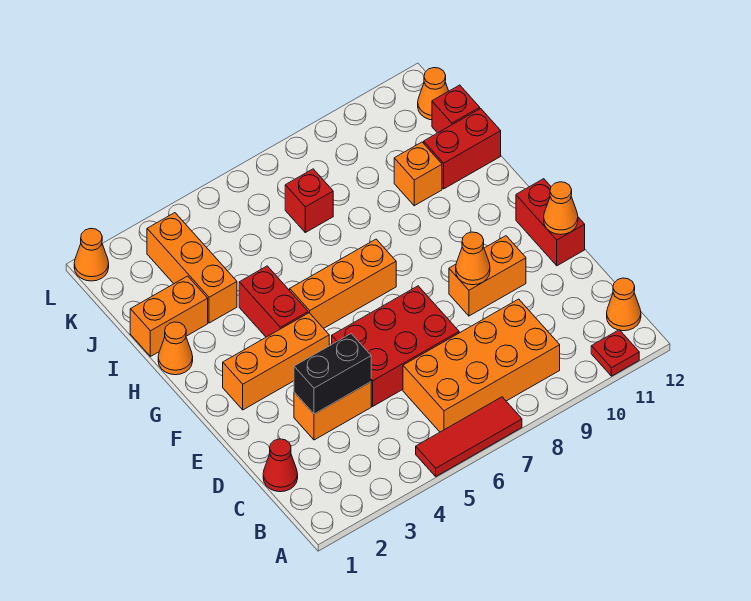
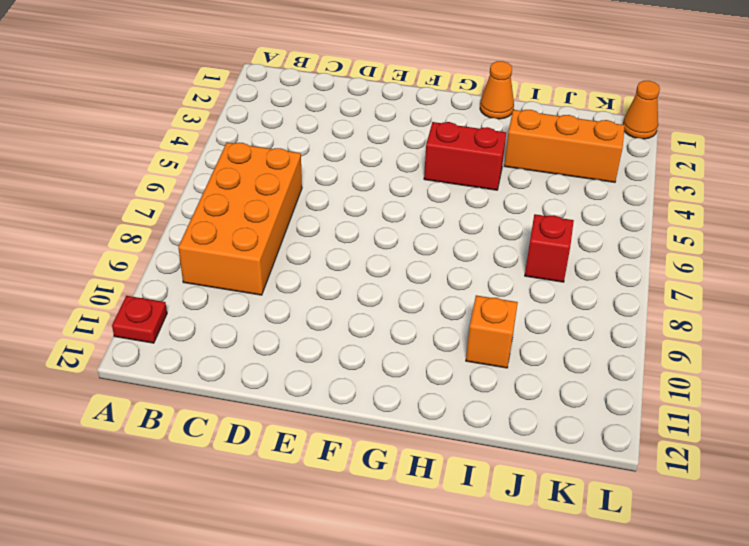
none -> red 1x3 tile [416,397,522,476]
none -> orange 1x1 cone [607,278,641,331]
none -> red 1x1 cone [263,439,298,492]

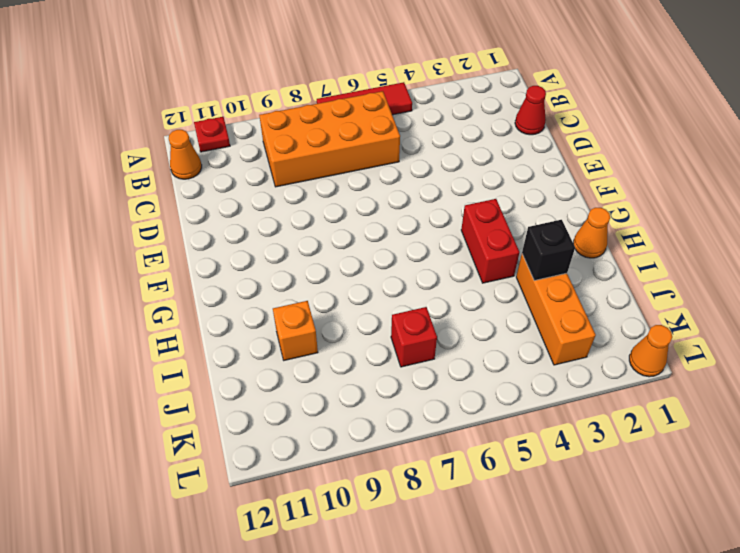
black 1x1 brick [522,220,575,280] -> none
none -> orange 1x2 brick [294,382,371,440]
none -> red 2x3 brick [332,286,459,406]
none -> orange 1x2 brick [449,236,526,316]

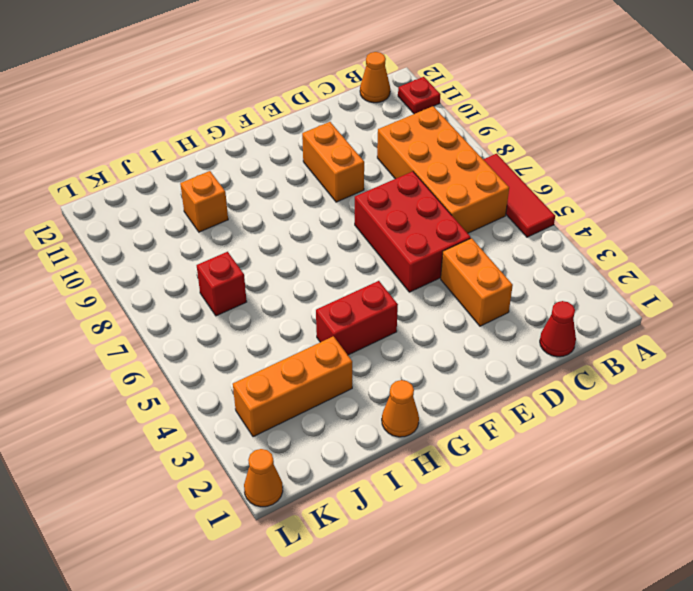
none -> red 1x2 brick [516,179,585,266]
none -> orange 1x3 brick [223,313,329,410]
none -> orange 1x3 brick [290,239,396,328]

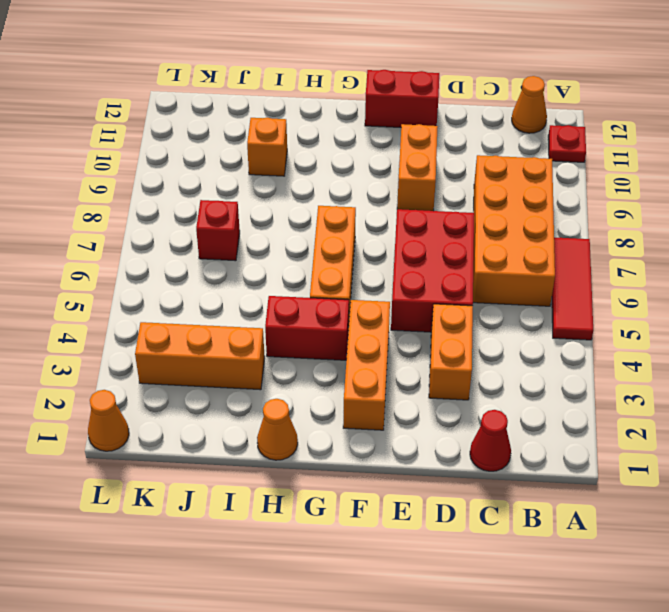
none -> orange 1x2 brick [130,276,208,357]
none -> red 1x2 brick [424,109,501,189]
none -> red 1x1 brick [432,85,480,133]

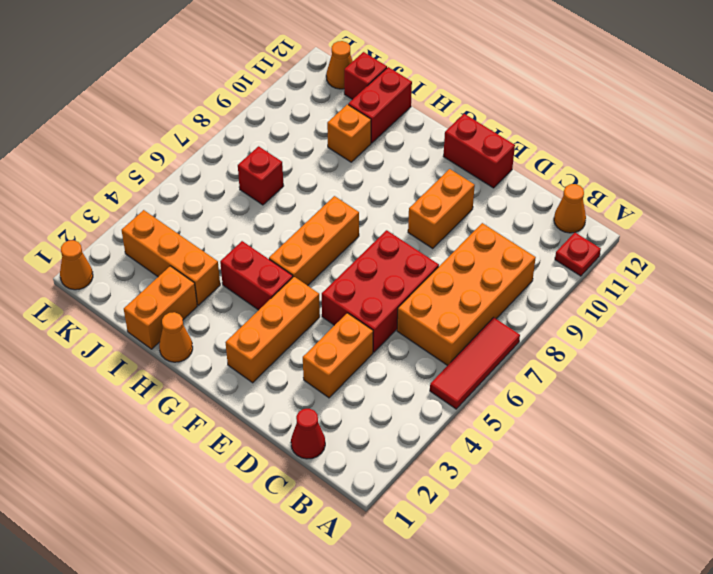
none -> black 1x2 brick [294,334,371,414]
none -> orange 1x1 cone [456,232,490,285]
none -> orange 1x1 cone [544,182,578,235]

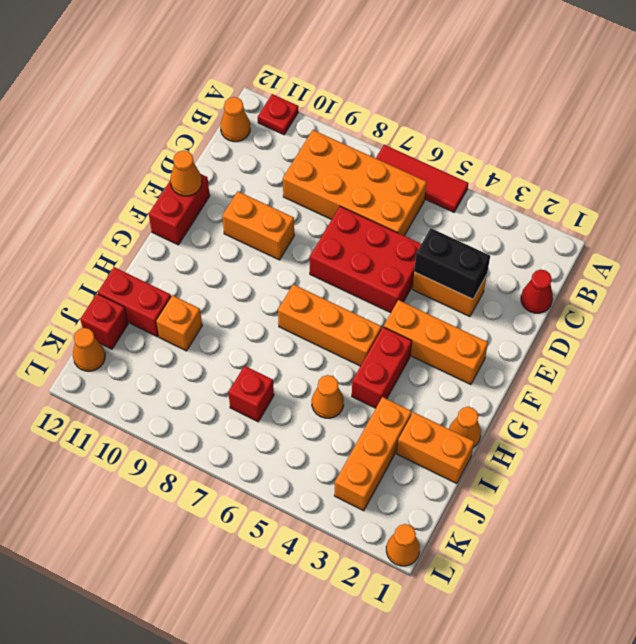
orange 1x1 cone [312,375,344,418] -> orange 1x1 cone moved to [456,232,490,285]

